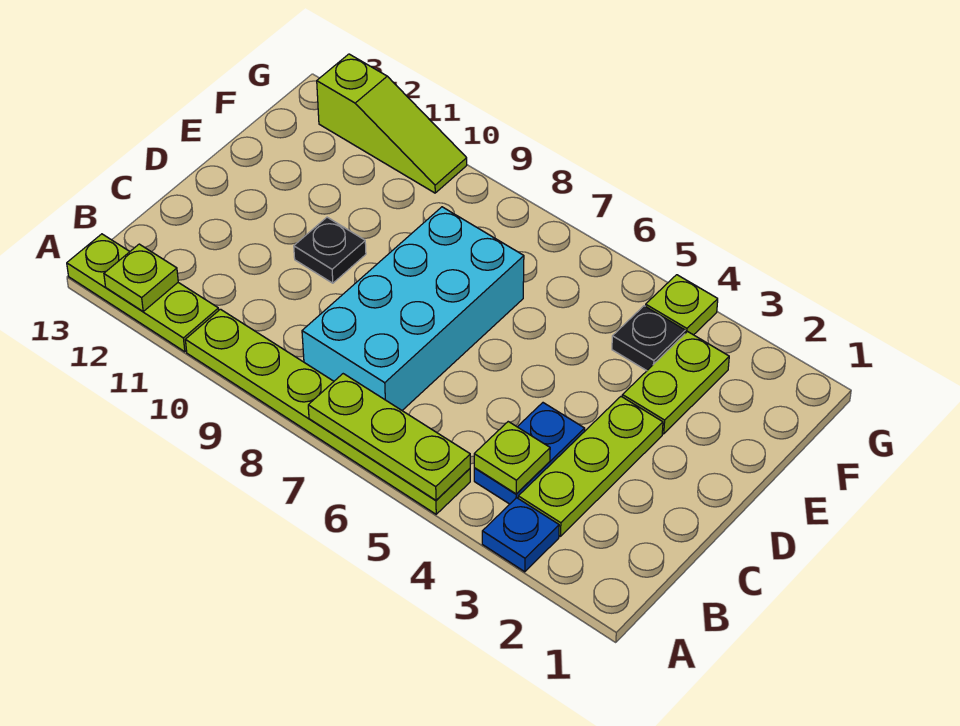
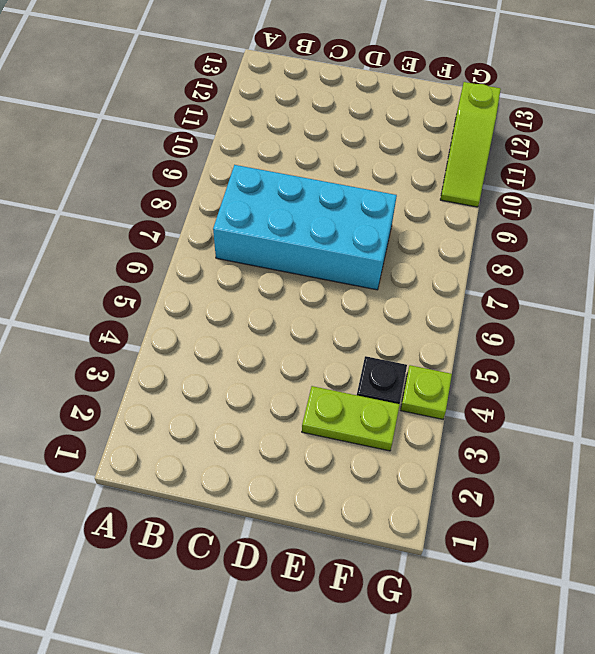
none -> blue 1x1 plate [482,498,559,572]
none -> lime 1x6 plate [185,309,470,514]
none -> lime 1x3 plate [67,234,219,352]

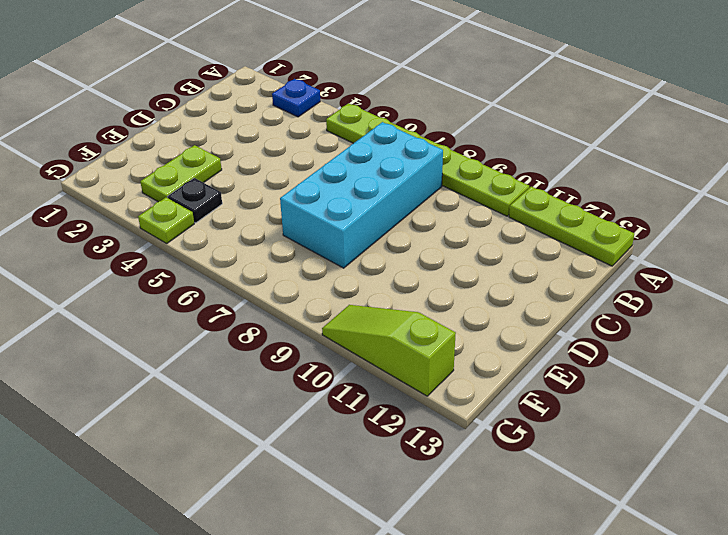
none -> lime 1x3 plate [518,397,663,536]
none -> blue 1x2 plate [474,403,585,504]
none -> black 1x1 plate [294,217,366,283]

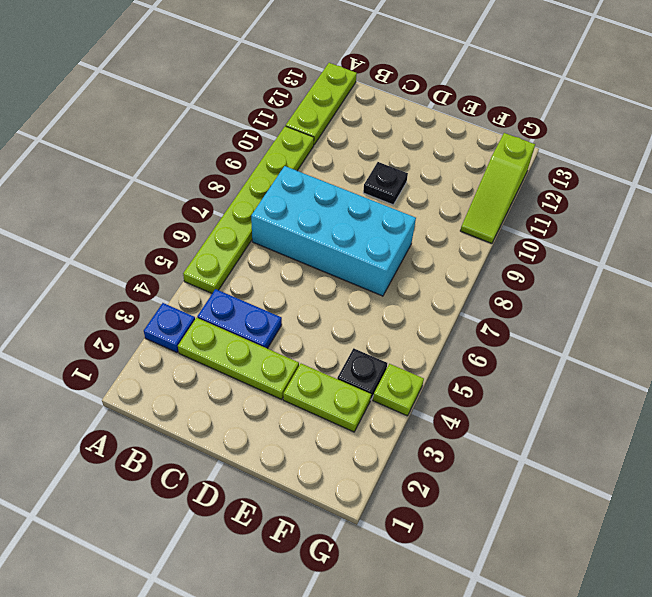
none -> lime 1x3 plate [308,374,470,500]
none -> lime 1x1 plate [104,244,178,311]
none -> lime 1x1 plate [474,422,550,494]

